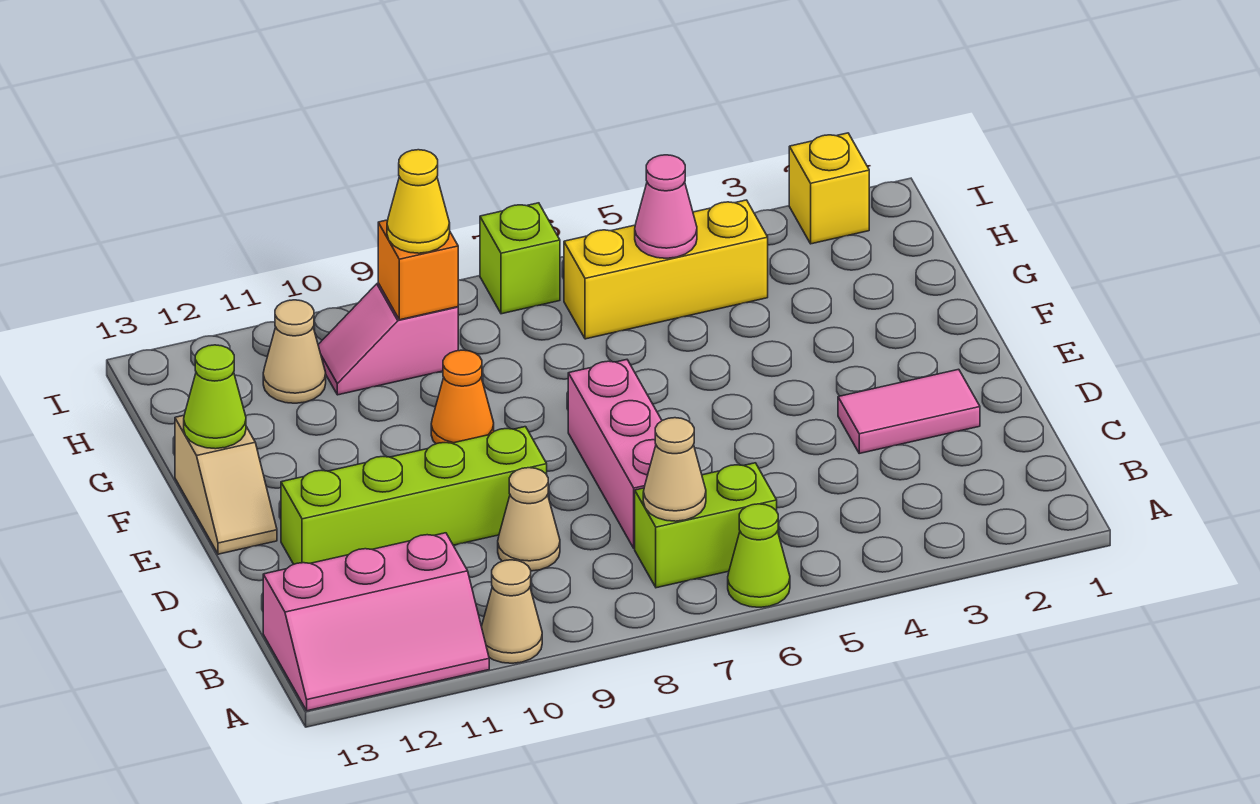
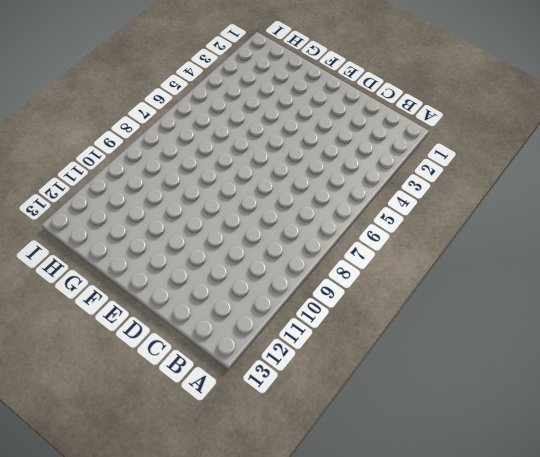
none -> lime 1x1 cone [728,504,790,607]
none -> tan 1x1 cone [481,560,542,663]
none -> pink 2x3 slope [263,533,489,711]

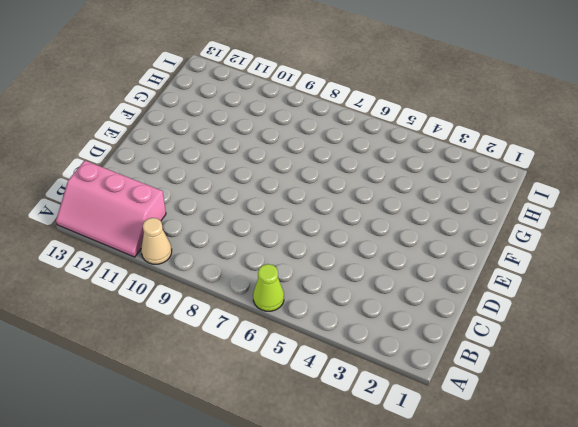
none -> lime 1x2 brick [635,463,777,588]
none -> pink 1x3 brick [568,360,662,549]
none -> tan 1x1 cone [498,468,560,571]

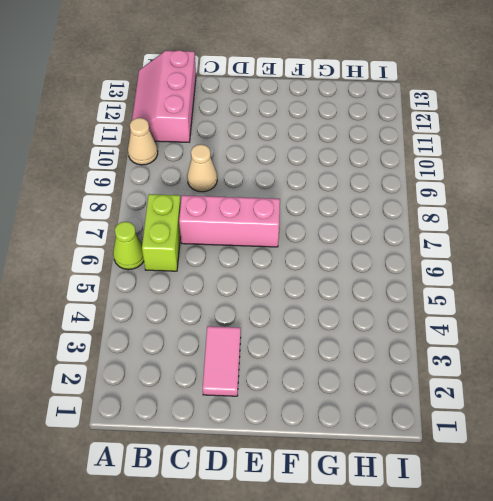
none -> lime 1x4 brick [281,427,547,564]
none -> tan 1x2 slope [175,415,277,554]
none -> orange 1x1 cone [431,350,494,444]

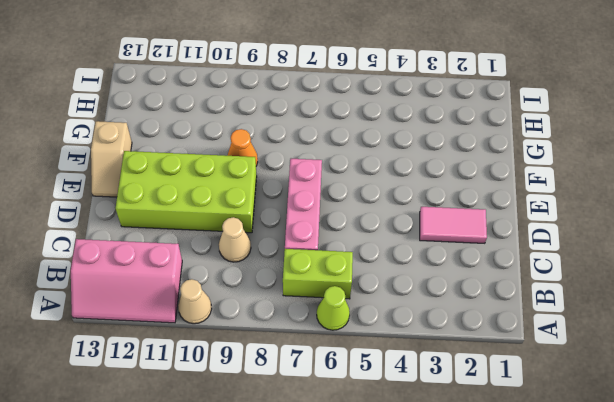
lime 2x4 brick [115,151,257,233] -> lime 1x4 brick [281,427,547,564]
none -> yellow 1x3 brick [564,200,768,339]
none -> pink 1x2 slope [318,283,458,395]
none -> tan 1x1 cone [263,300,326,403]

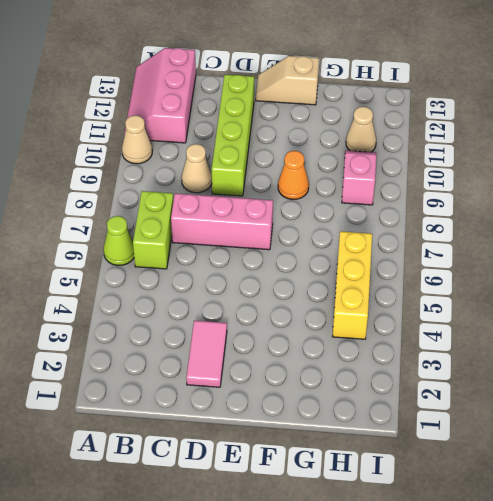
none -> yellow 1x1 brick [789,133,869,244]
none -> lime 1x1 brick [480,203,560,314]
none -> tan 1x1 cone [643,418,706,521]

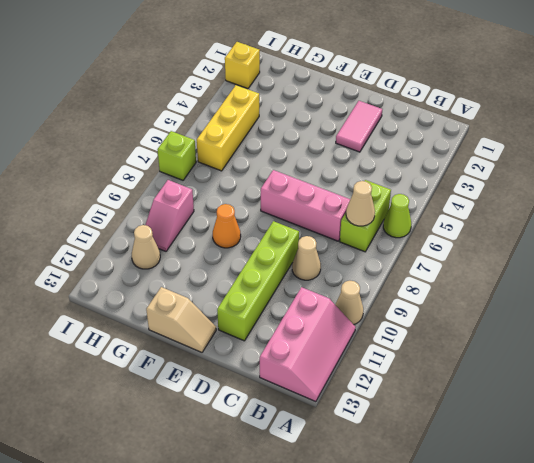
none -> lime 1x1 cone [184,345,246,449]
none -> pink 1x1 cone [635,155,697,258]
none -> orange 1x1 brick [378,220,458,320]

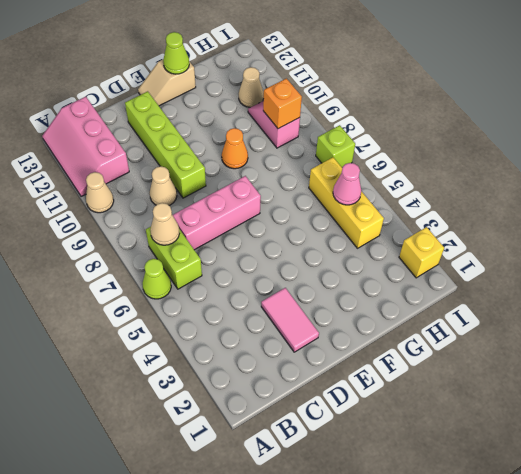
none -> yellow 1x1 cone [387,150,450,253]

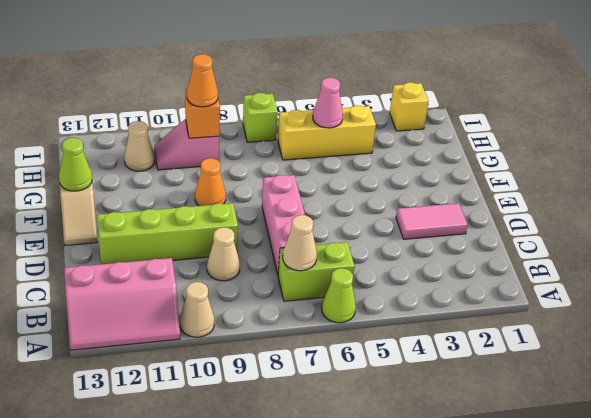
orange 1x1 cone [187,54,218,107] -> yellow 1x1 cone [387,150,450,253]

